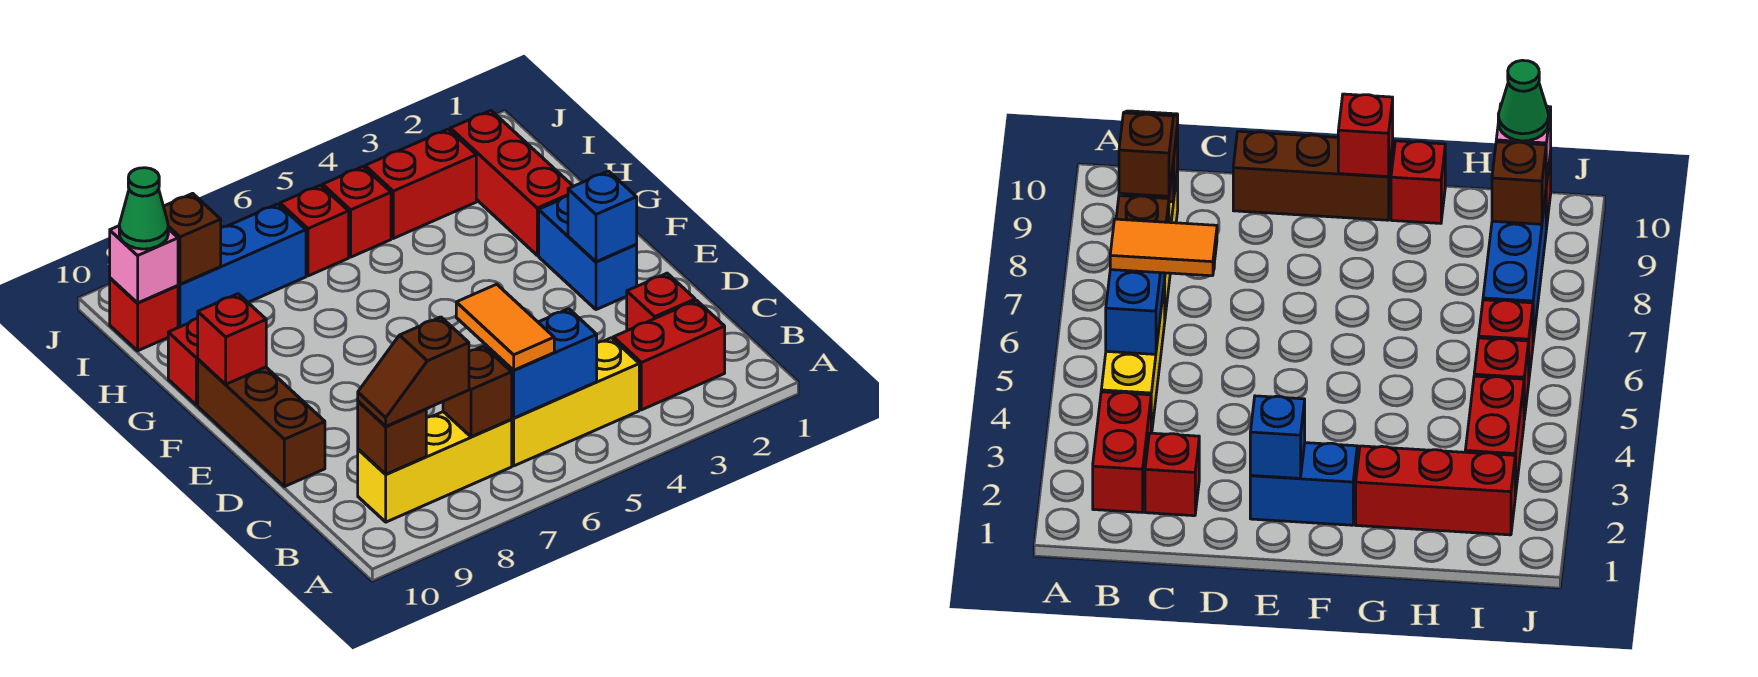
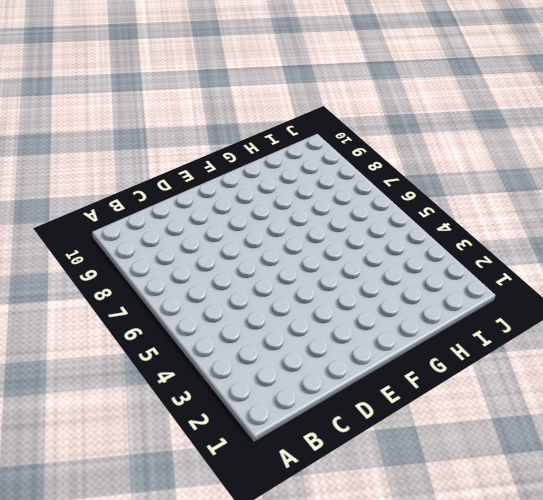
none -> red 1x2 brick [613,300,725,410]
none -> yellow 1x3 brick [511,338,639,466]
none -> yellow 1x3 brick [358,412,512,522]

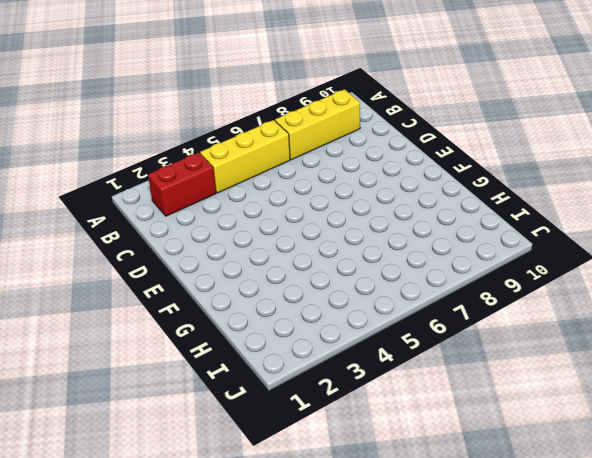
none -> red 1x1 brick [627,273,695,331]
none -> brown 1x3 brick [198,359,325,487]
none -> blue 1x2 brick [539,196,637,310]

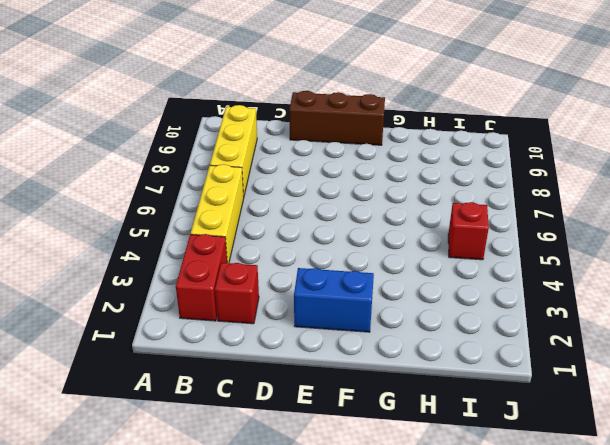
none -> red 1x3 brick [450,110,573,255]
none -> red 1x1 brick [168,318,198,405]
none -> red 1x2 brick [365,129,476,238]

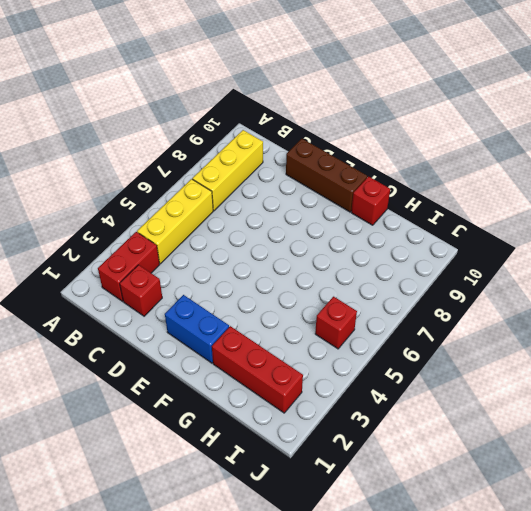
none -> red 1x2 brick [365,129,476,238]
none -> red 1x1 brick [280,185,349,276]
none -> blue 1x3 brick [178,204,306,328]

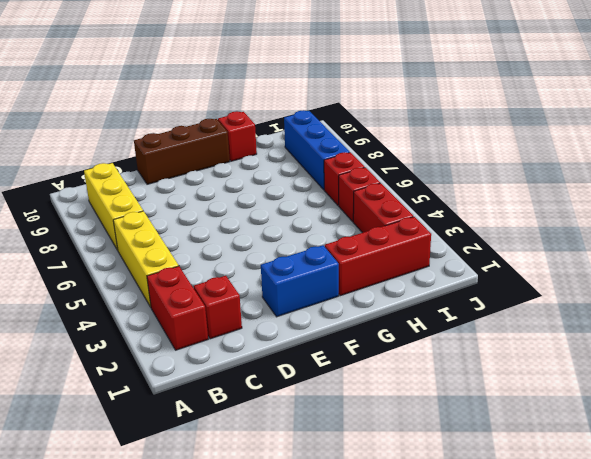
none -> red 1x1 brick [110,278,178,351]
none -> blue 1x2 brick [486,309,597,418]
none -> brown 1x1 brick [443,346,512,437]

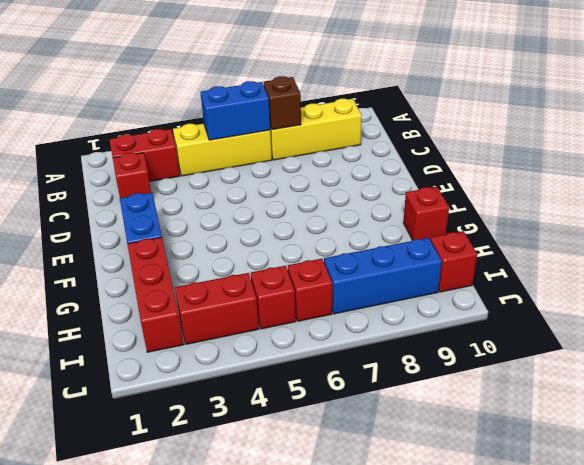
none -> brown 1x3 brick [198,359,325,487]
none -> brown 1x1 brick [358,401,426,474]
none -> blue 1x1 brick [568,171,637,262]

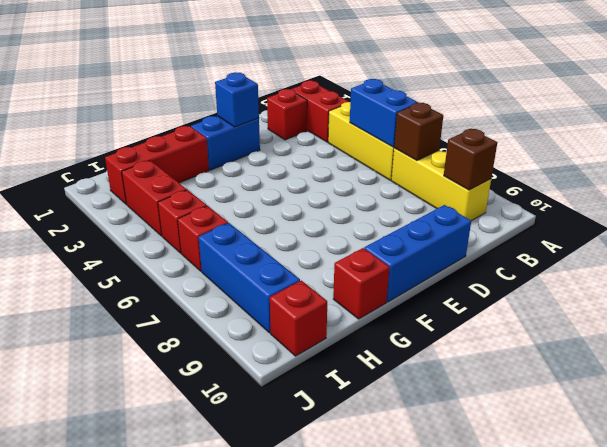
blue 1x3 brick [364,205,471,302] -> brown 1x3 brick [198,359,325,487]
none -> red 1x1 brick [198,294,266,384]
none -> brown 1x1 brick [163,193,221,284]
none -> pink 1x1 brick [110,226,178,303]

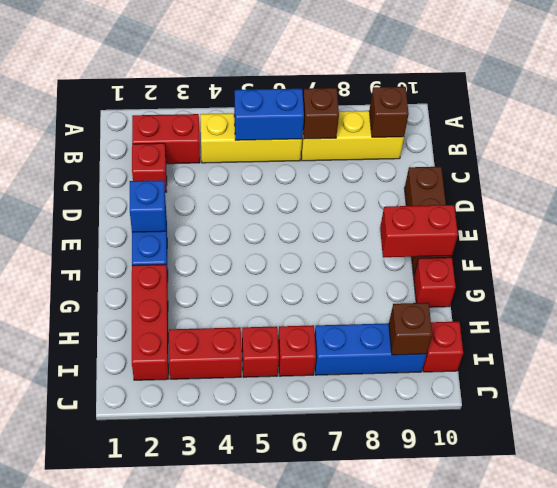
red 1x2 brick [380,205,458,257] -> red 1x1 brick [198,294,266,384]
none -> pink 1x1 brick [110,226,178,303]
none -> orange 1x2 tile [456,284,554,370]
none -> brown 1x2 slope [358,317,469,426]

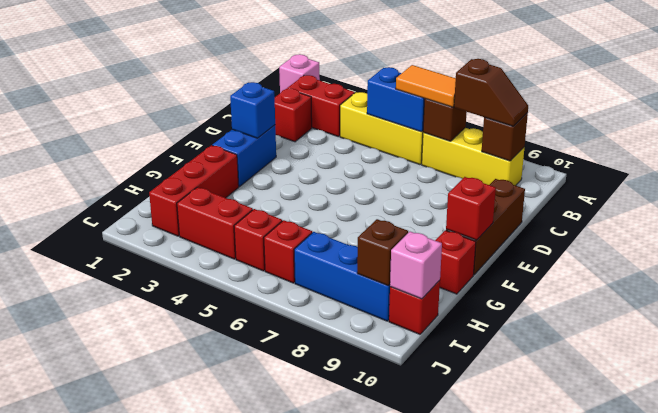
pink 1x1 brick [279,54,320,93] -> none
orange 1x2 tile [396,65,456,107] -> orange 1x2 tile turned to [456,284,554,370]
none -> green 1x1 cone [119,168,168,249]

